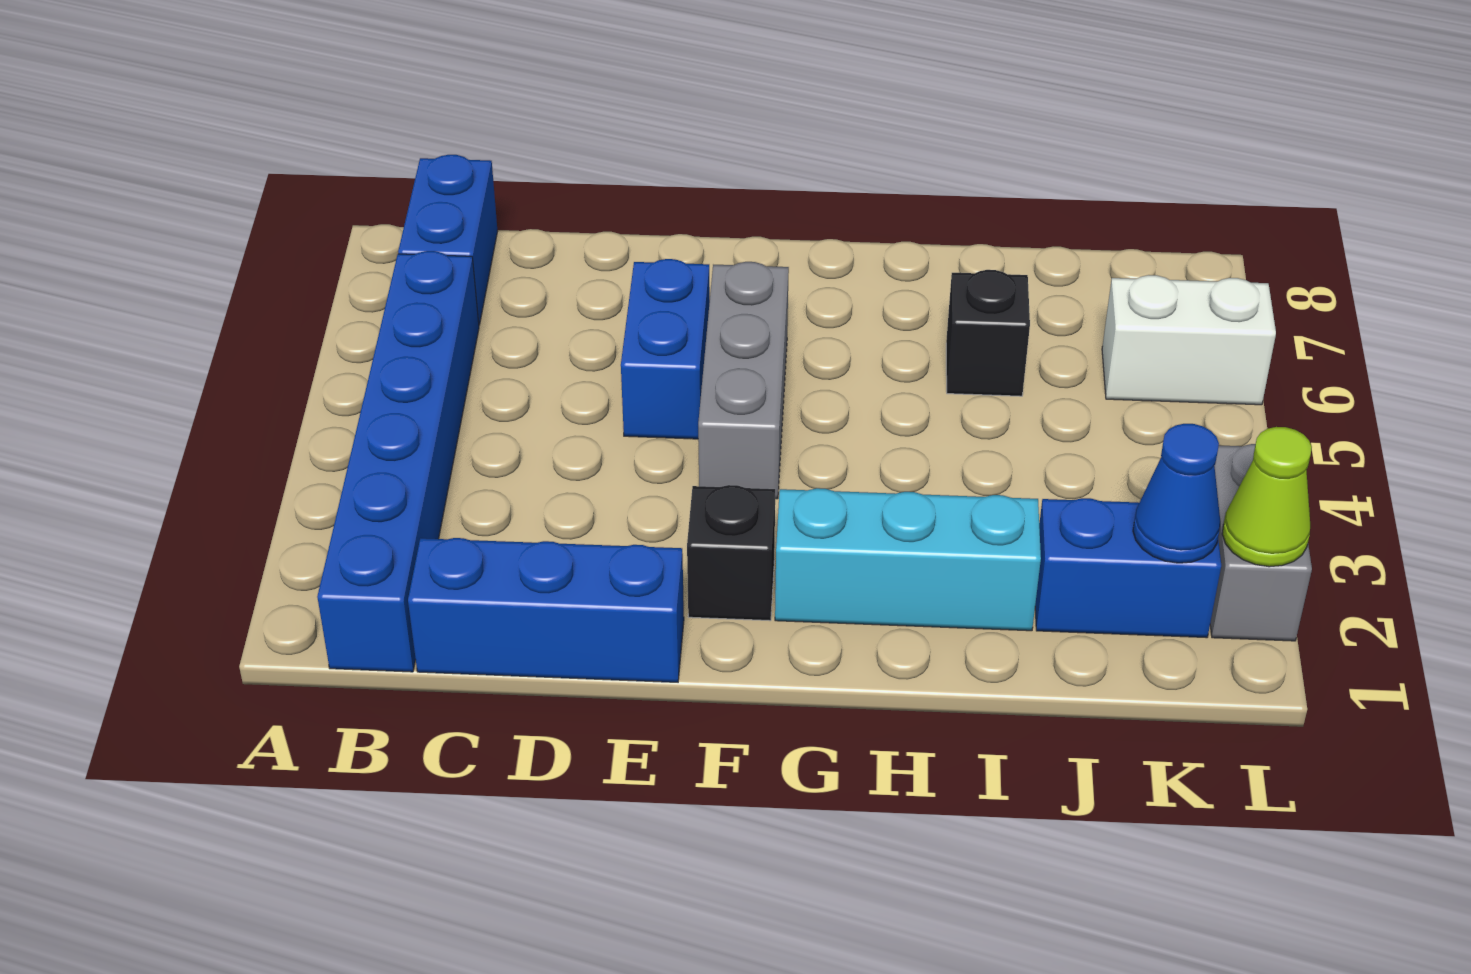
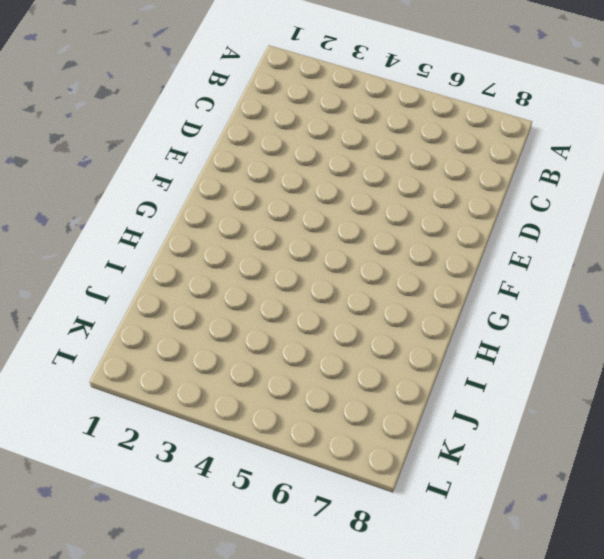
none -> blue 1x6 brick [317,251,479,672]
none -> blue 1x2 brick [398,155,498,325]
none -> blue 1x3 brick [408,538,684,682]

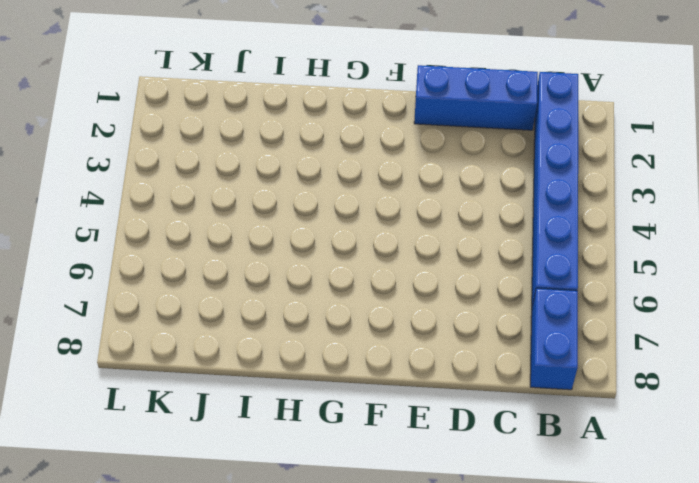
none -> blue 1x2 brick [621,259,710,439]
none -> black 1x1 brick [687,485,775,621]
none -> grey 1x3 brick [698,262,789,499]

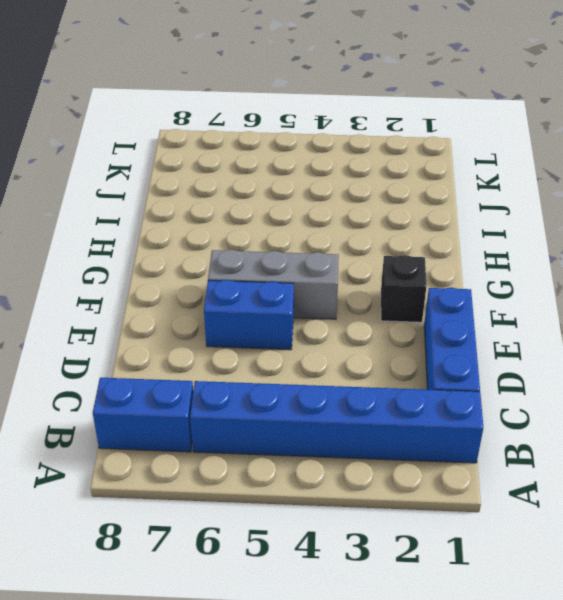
none -> cyan 1x3 brick [775,488,1041,631]
none -> black 1x1 brick [946,270,1030,396]
none -> blue 1x2 brick [1035,498,1221,638]

